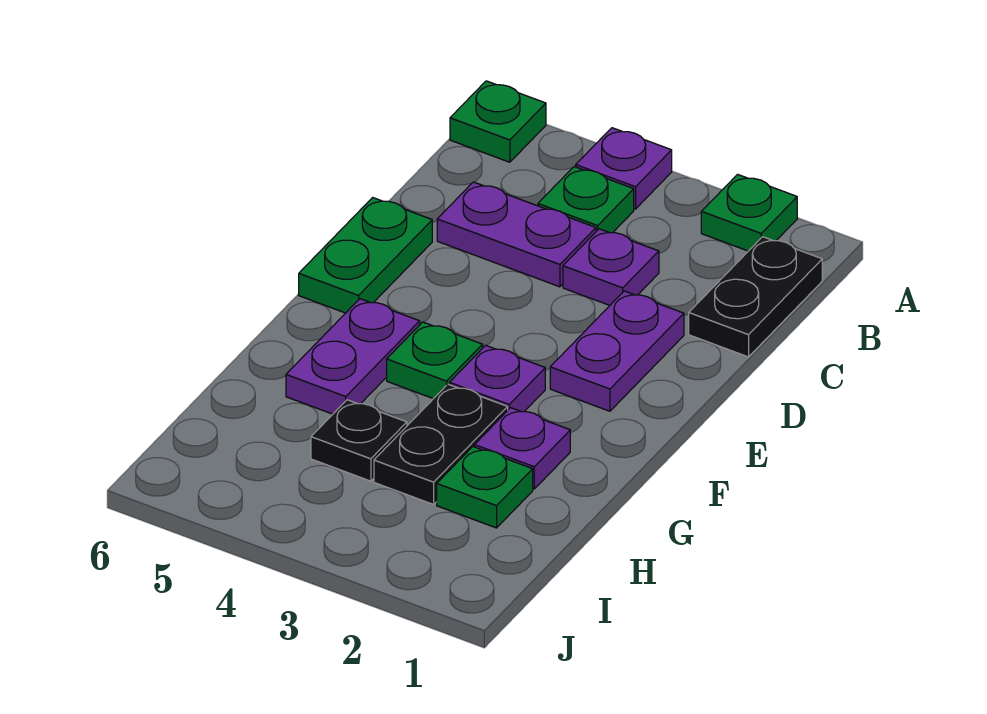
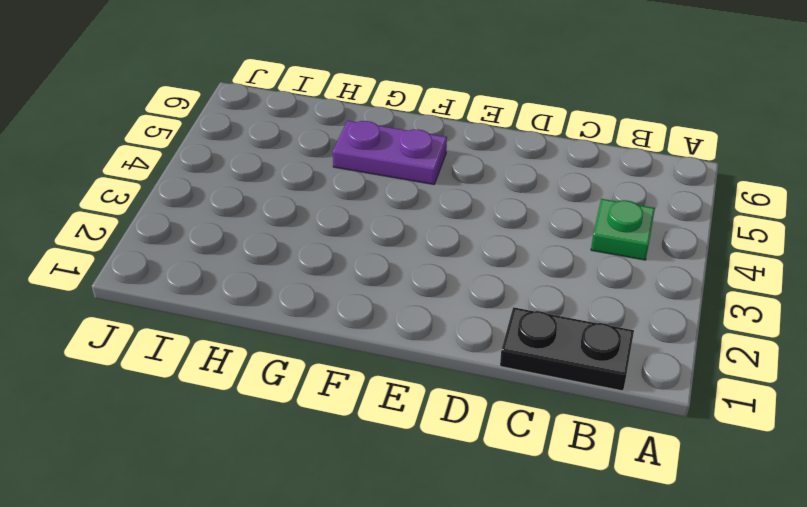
none -> green 1x1 plate [701,174,797,251]
none -> purple 1x1 plate [576,128,672,209]
none -> green 1x1 plate [450,81,546,162]

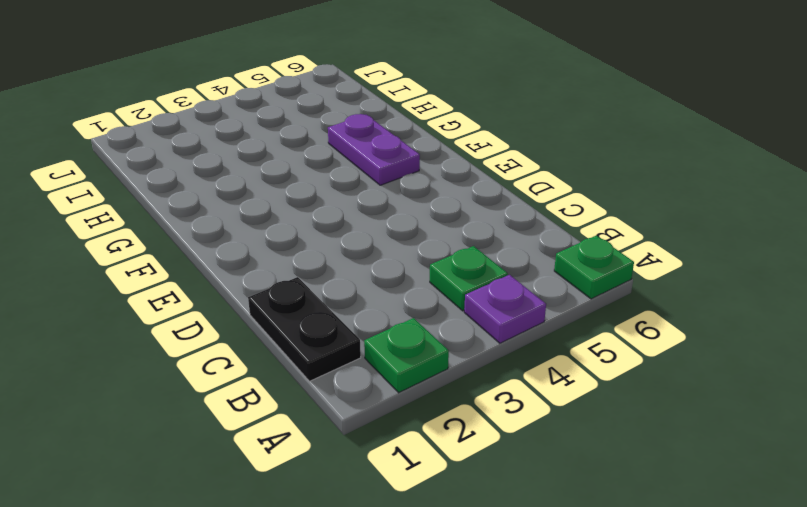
none -> purple 1x1 plate [563,229,659,305]
none -> purple 1x2 plate [437,182,596,287]
none -> purple 1x2 plate [550,291,684,411]

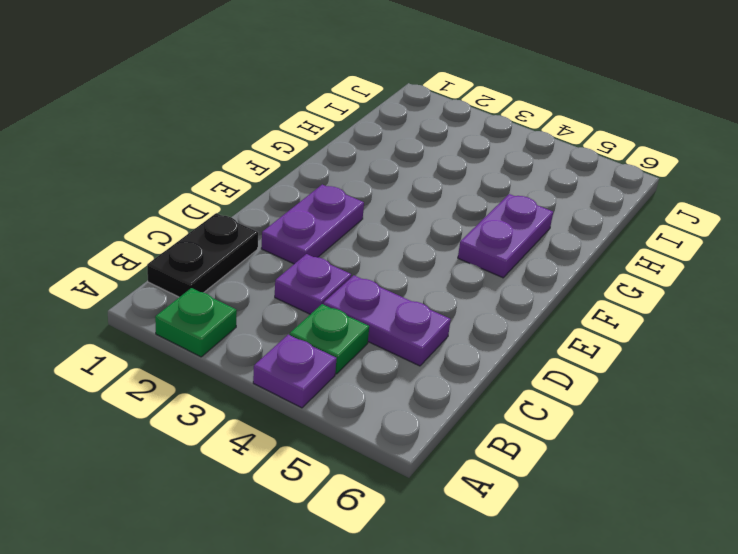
none -> green 1x1 plate [450,81,546,162]
none -> green 1x2 plate [299,198,432,313]
none -> purple 1x1 plate [450,345,545,412]

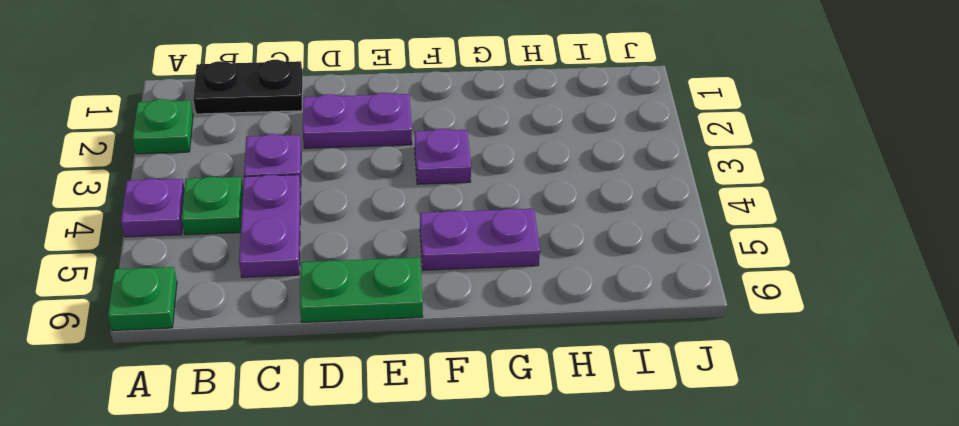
none -> green 1x1 plate [387,322,483,399]
none -> purple 1x1 plate [475,408,570,489]
none -> black 1x2 plate [374,384,508,504]

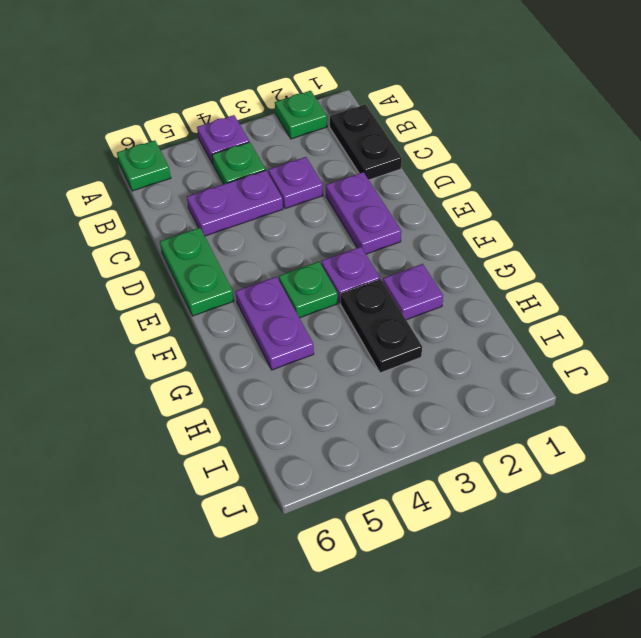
none -> green 1x1 plate [437,447,533,528]
none -> black 1x1 plate [311,400,407,481]

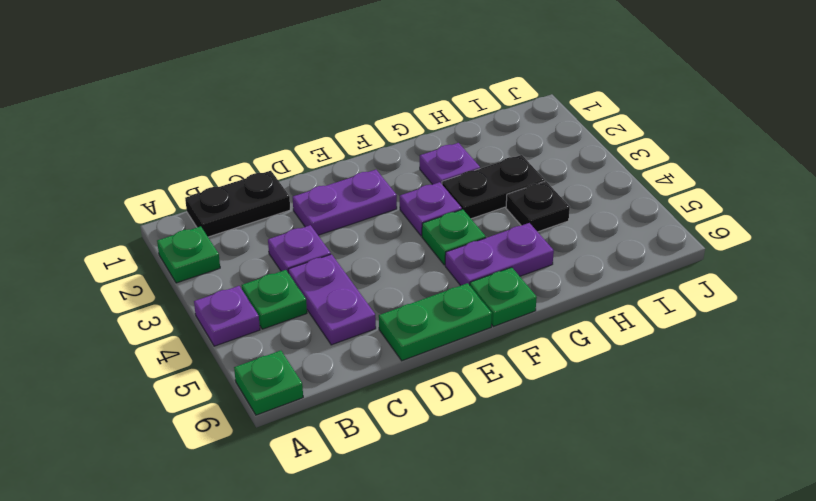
green 1x1 plate [470,267,537,327] -> green 1x1 plate moved to [437,447,533,528]

